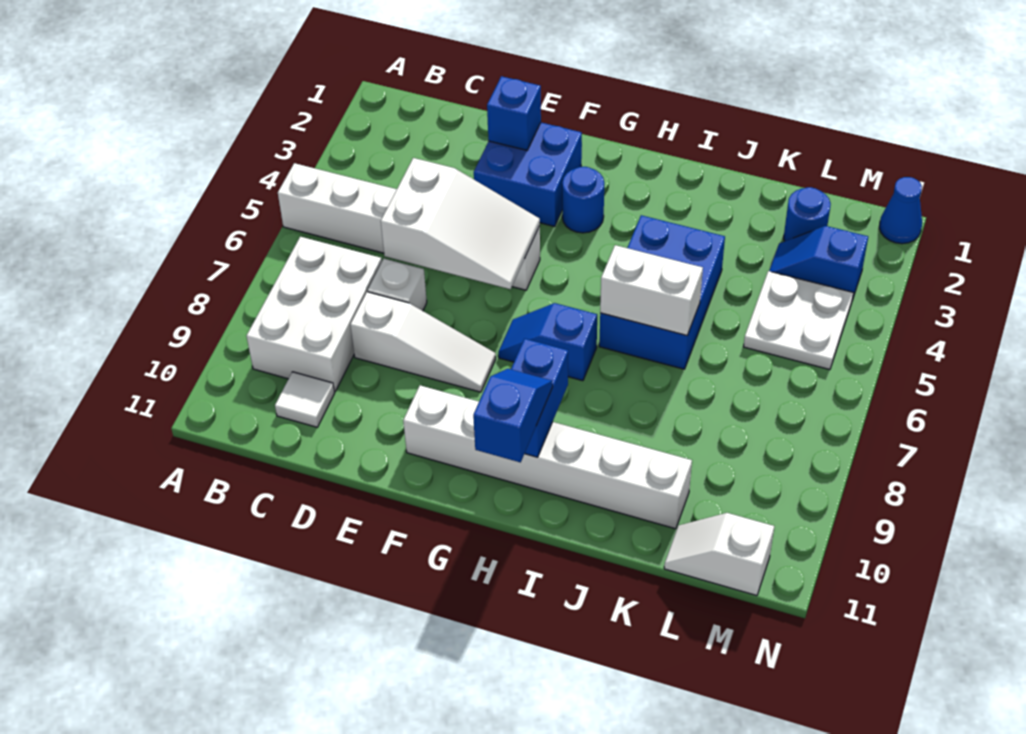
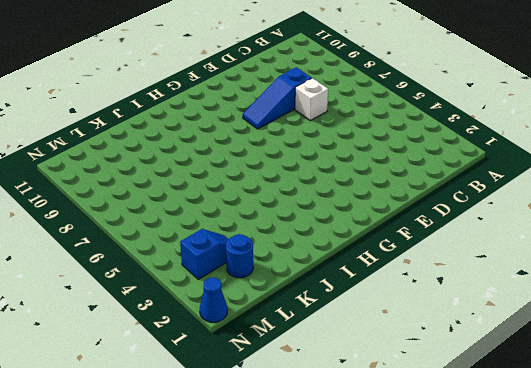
blue 1x3 slope [243,67,312,129] -> white 1x3 slope [350,292,496,392]
none -> white 1x6 brick [278,163,540,290]
none -> white 2x3 brick [247,237,382,392]
none -> white 1x1 tile [275,372,334,427]

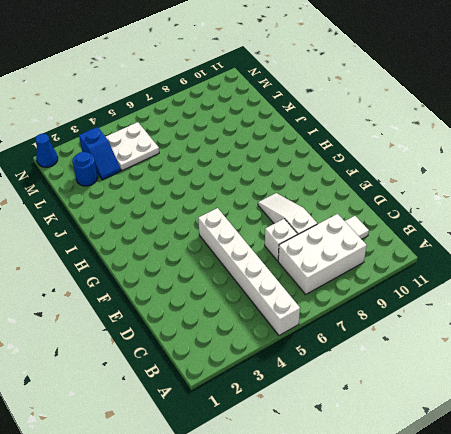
none -> blue 2x2 brick [474,123,582,227]
none -> white 1x6 brick [403,385,692,529]
none -> blue 1x1 round brick [562,167,604,233]

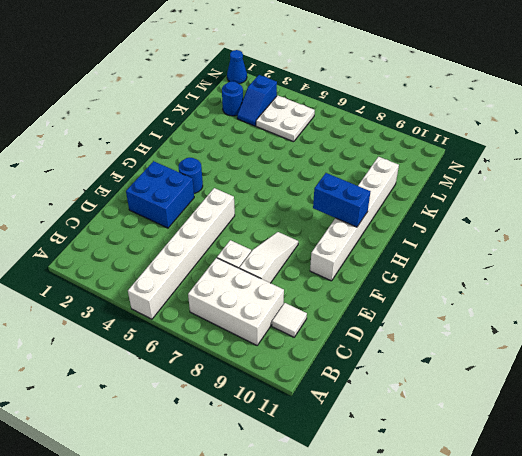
none -> blue 1x2 slope [498,303,597,381]
none -> blue 2x3 brick [599,215,725,369]
none -> white 1x2 slope [664,513,774,596]

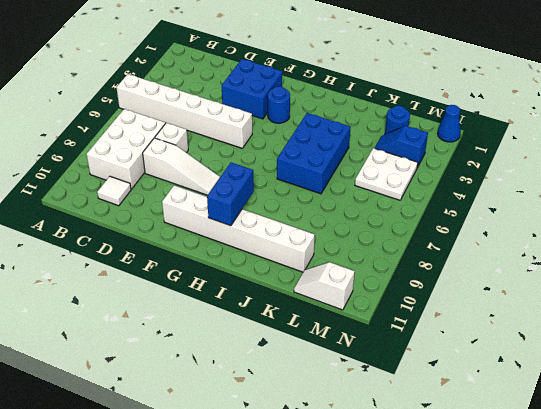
none -> blue 1x2 slope [498,303,597,381]
none -> white 2x3 slope [381,158,540,289]
none -> blue 1x1 brick [487,76,541,150]

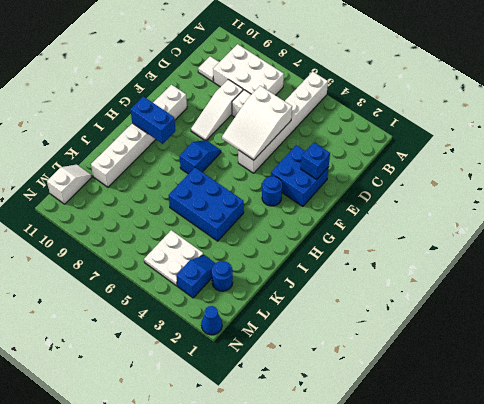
none -> white 1x2 brick [600,245,703,335]
none -> blue 1x2 slope [473,369,553,462]

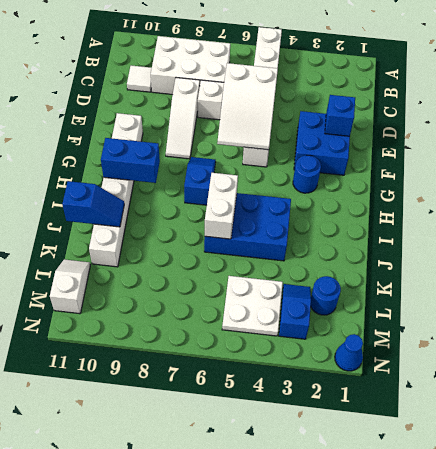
blue 1x2 slope [62,181,124,227] -> blue 1x2 slope moved to [473,369,553,462]

